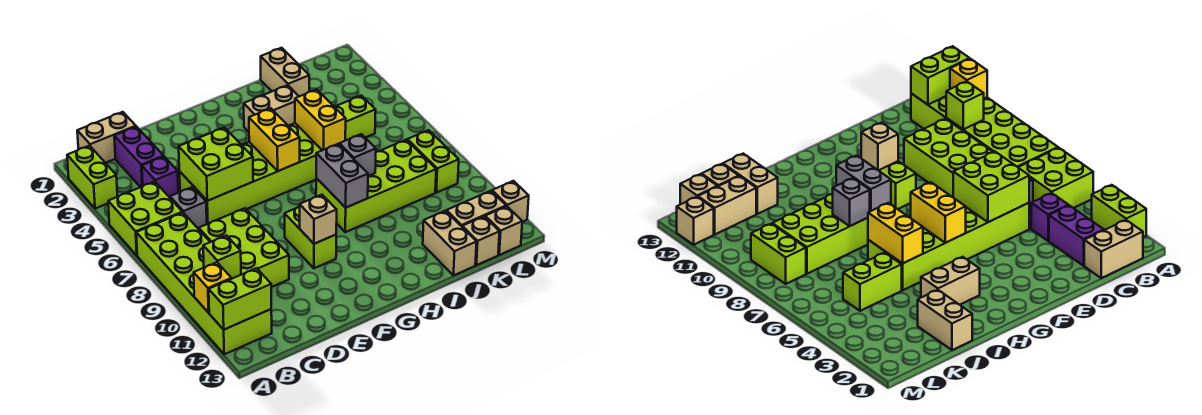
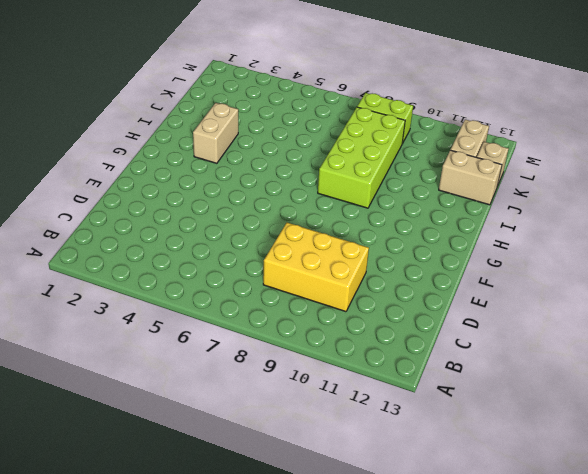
yellow 2x3 brick [263,223,369,312] -> lime 2x3 brick [199,208,289,287]
none -> lime 1x2 brick [67,146,117,209]
none -> lime 2x2 brick [108,181,182,255]
none -> lime 2x6 brick [136,213,272,354]

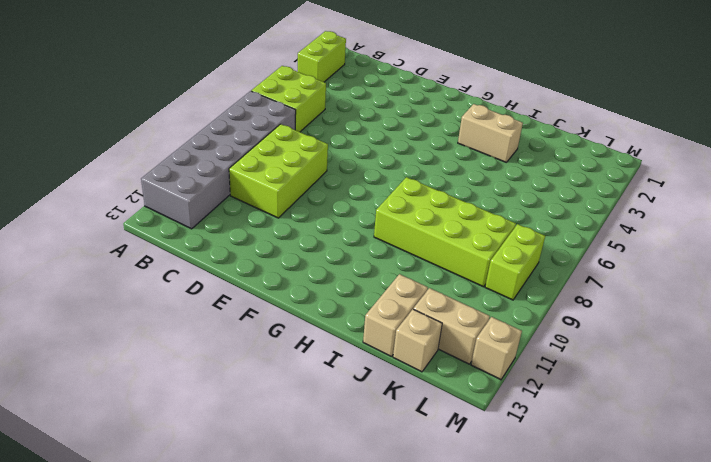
grey 2x6 brick [141,91,296,229] -> lime 2x6 brick [136,213,272,354]
none -> tan 1x2 brick [77,112,136,163]
none -> purple 1x2 brick [114,127,164,187]
none -> purple 1x1 brick [142,157,178,198]

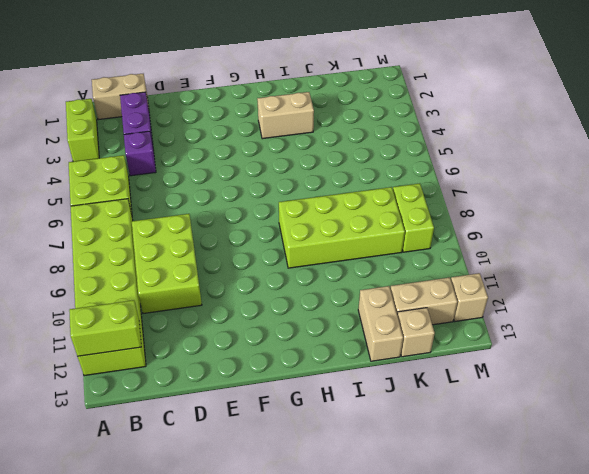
none -> grey 1x1 brick [170,187,207,229]
none -> lime 2x6 brick [179,123,322,224]
none -> lime 1x2 brick [285,207,336,268]

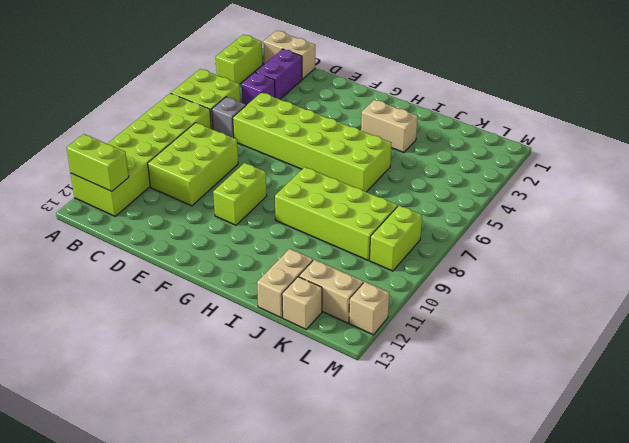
none -> tan 1x2 brick [261,48,309,96]
none -> lime 1x2 brick [335,96,376,140]
none -> tan 1x1 brick [485,206,522,255]

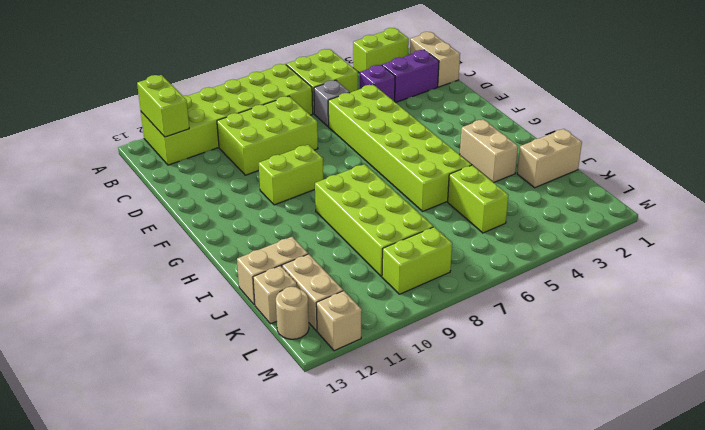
tan 1x1 round brick [276,287,309,339] -> tan 1x1 brick [485,206,522,255]
none -> yellow 1x1 brick [194,262,231,313]
none -> lime 1x1 brick [203,235,241,279]
none -> lime 2x2 brick [179,127,253,201]

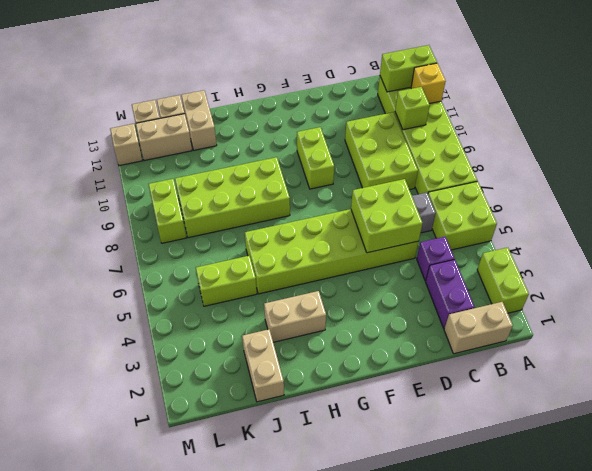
none -> tan 1x1 brick [300,195,337,244]
none -> yellow 1x2 brick [249,108,300,171]
none -> grey 1x2 brick [316,144,368,208]

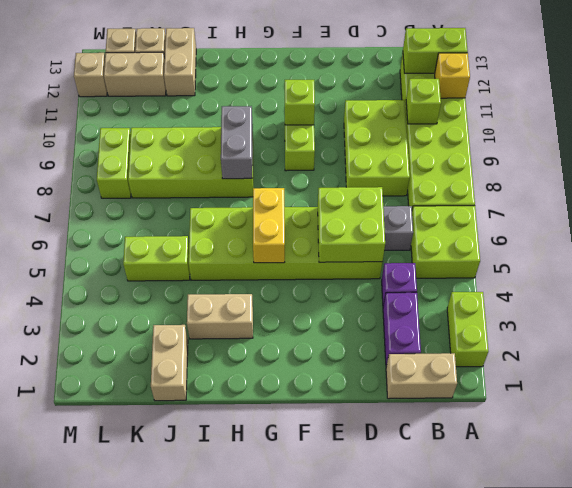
lime 1x1 brick [285,80,315,125] -> tan 1x1 brick [300,195,337,244]
none -> yellow 1x2 brick [295,89,346,150]
none -> grey 1x1 brick [339,134,376,176]

